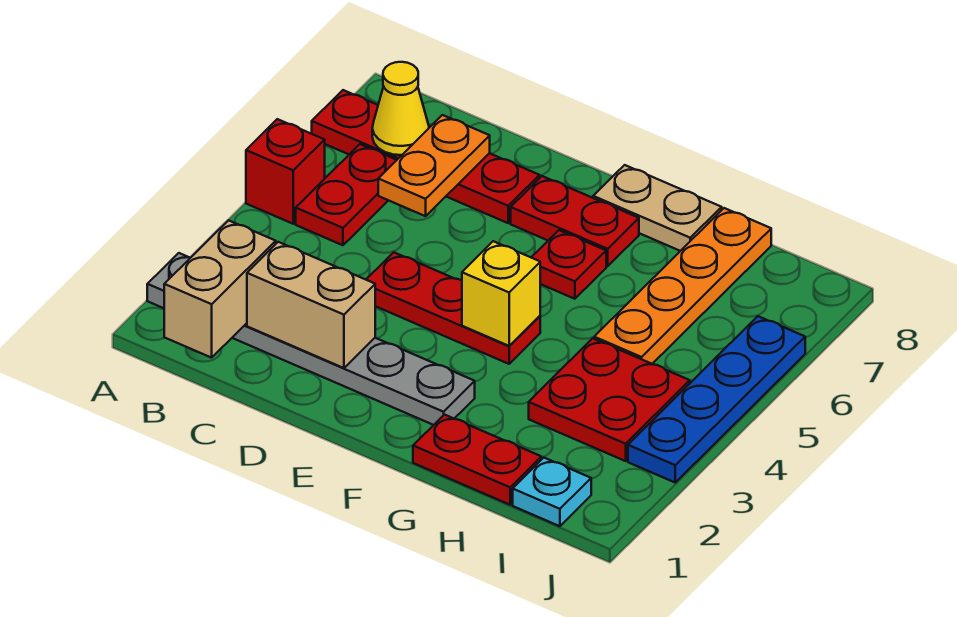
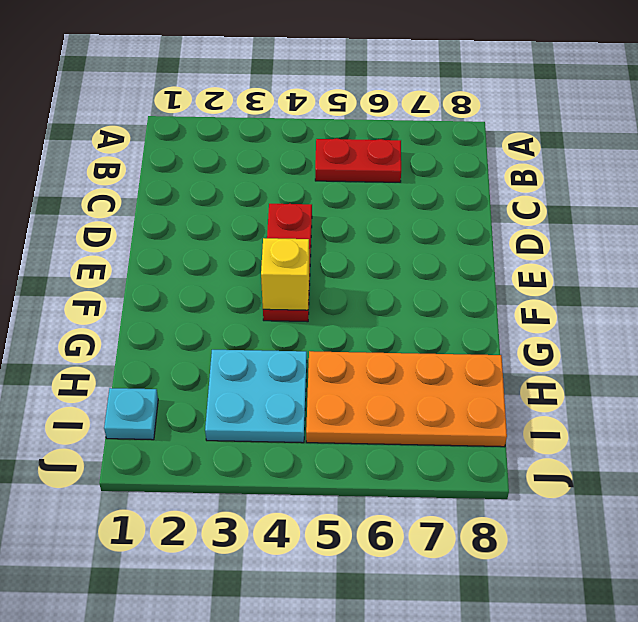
cyan 2x2 plate [205,350,307,443] -> red 2x2 plate [529,338,690,461]
orange 2x4 plate [306,351,507,447] -> orange 1x4 plate [594,208,771,364]
none -> grey 1x6 plate [147,253,475,425]
none -> red 1x1 brick [246,119,325,224]
none -> red 1x4 plate [312,90,540,223]

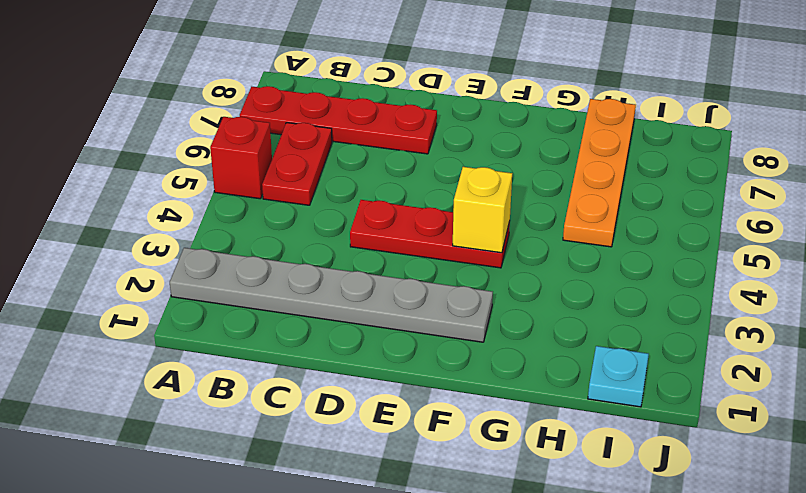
none -> red 1x2 plate [511,176,639,266]
none -> red 1x1 plate [531,230,606,299]
none -> tan 1x2 plate [593,165,722,251]

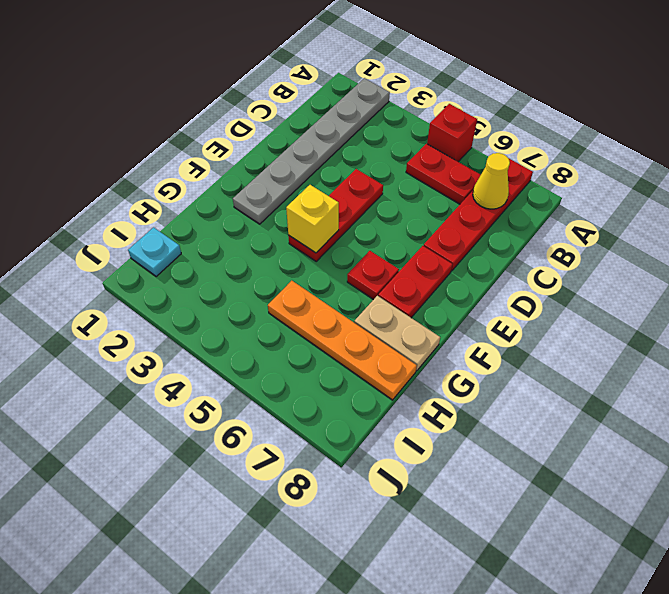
tan 1x2 plate [354,296,440,371] -> tan 1x2 plate turned to [593,165,722,251]
none -> red 1x2 plate [413,415,541,505]
none -> red 2x2 plate [529,338,690,461]
none -> blue 1x4 plate [628,316,805,482]

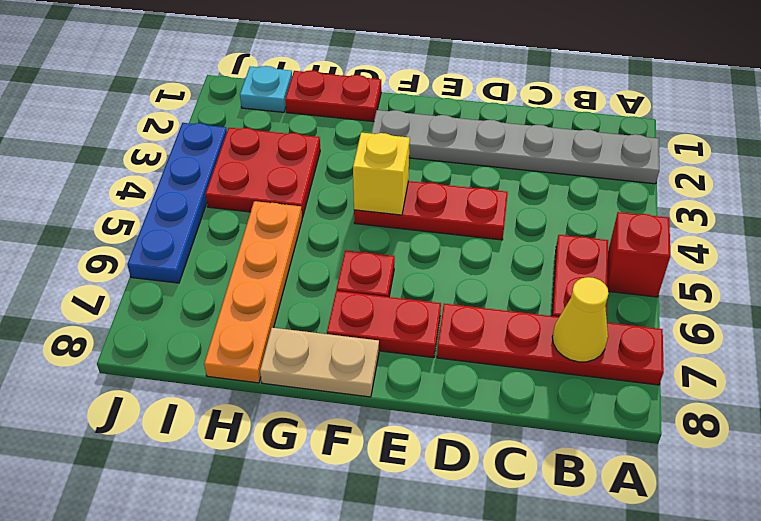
none -> tan 1x2 brick [164,220,276,358]
none -> tan 1x2 brick [247,242,375,368]
none -> orange 1x2 plate [378,115,490,216]

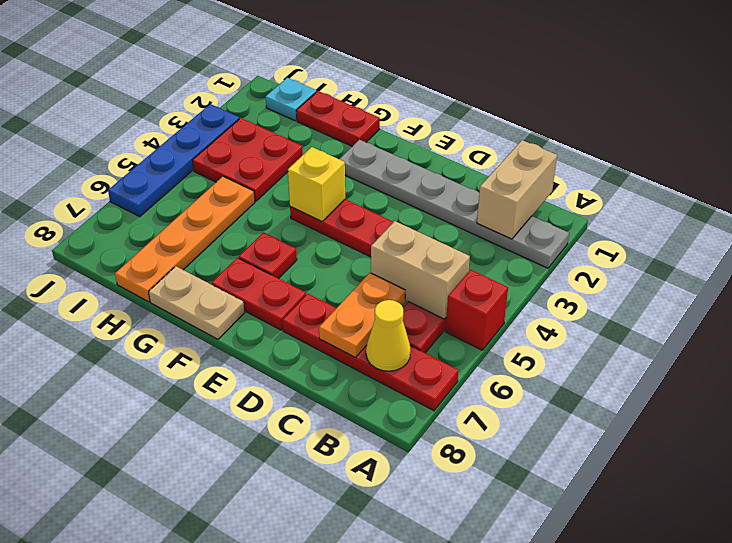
tan 1x2 brick [371,221,470,319] -> tan 1x2 brick moved to [247,242,375,368]

